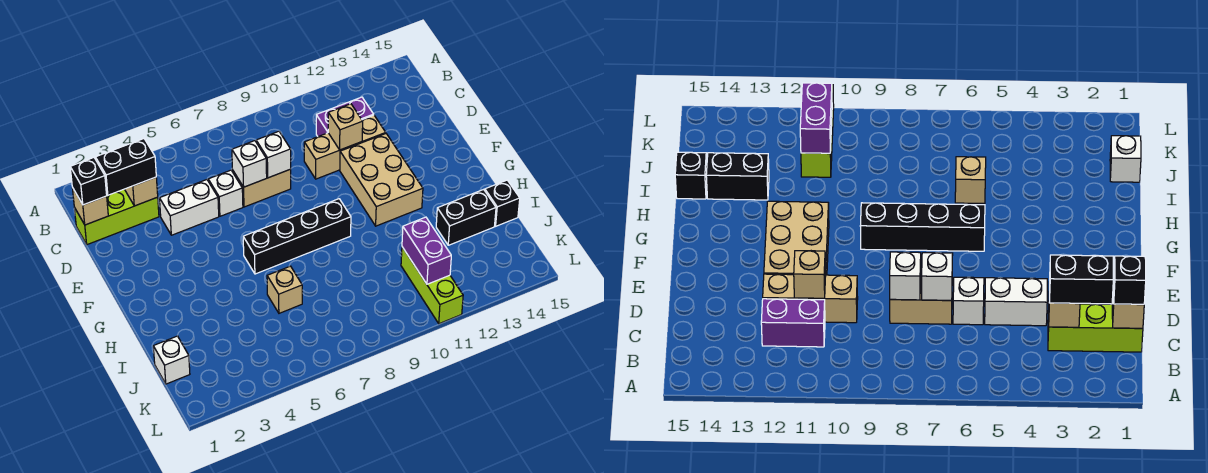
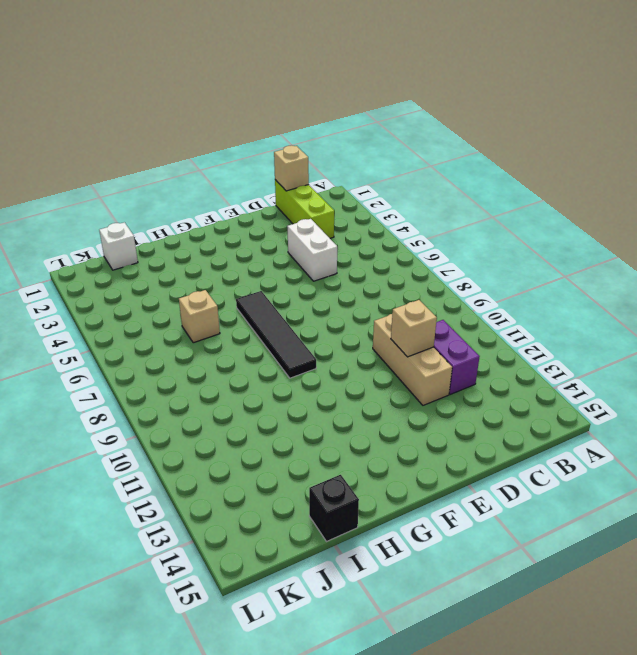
black 1x4 tile [236,291,316,378] -> black 1x4 brick [243,199,351,274]
none -> white 1x1 brick [208,170,243,216]
none -> tan 1x2 brick [233,169,291,207]
none -> tan 2x3 brick [340,134,423,226]

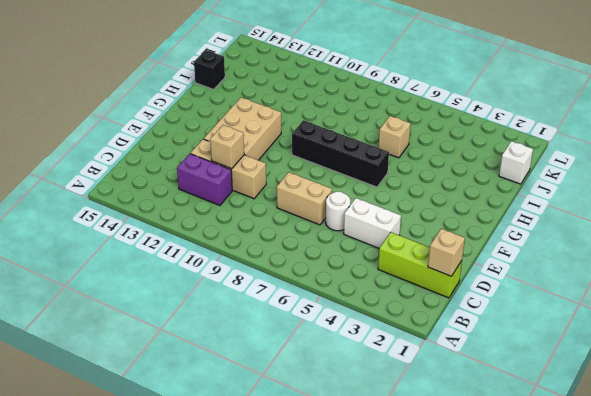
white 1x1 round brick [326,191,350,231] -> white 1x1 brick [208,170,243,216]
none -> black 1x2 brick [436,189,496,245]
none -> lime 1x3 brick [401,247,463,324]
none -> tan 1x1 brick [125,177,158,206]

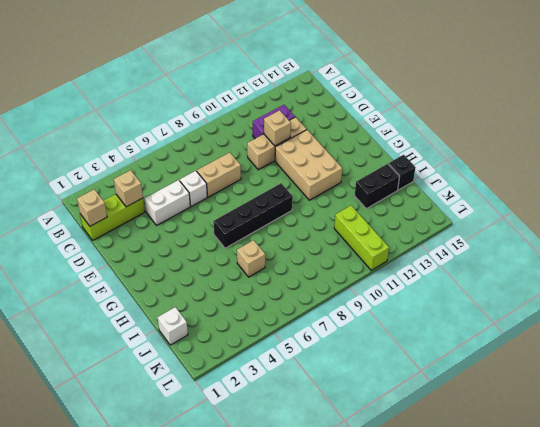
none -> white 1x1 brick [232,141,267,187]
none -> white 1x1 brick [256,131,291,178]
none -> purple 1x2 brick [402,217,451,284]

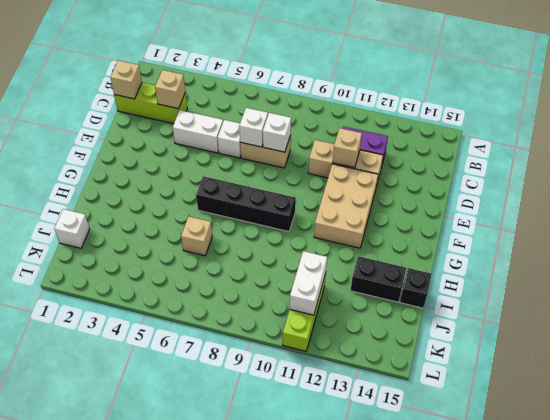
white 1x2 brick [290,251,327,315] -> purple 1x2 brick [402,217,451,284]
none -> black 1x1 brick [70,158,107,205]
none -> black 1x2 brick [96,139,156,195]

